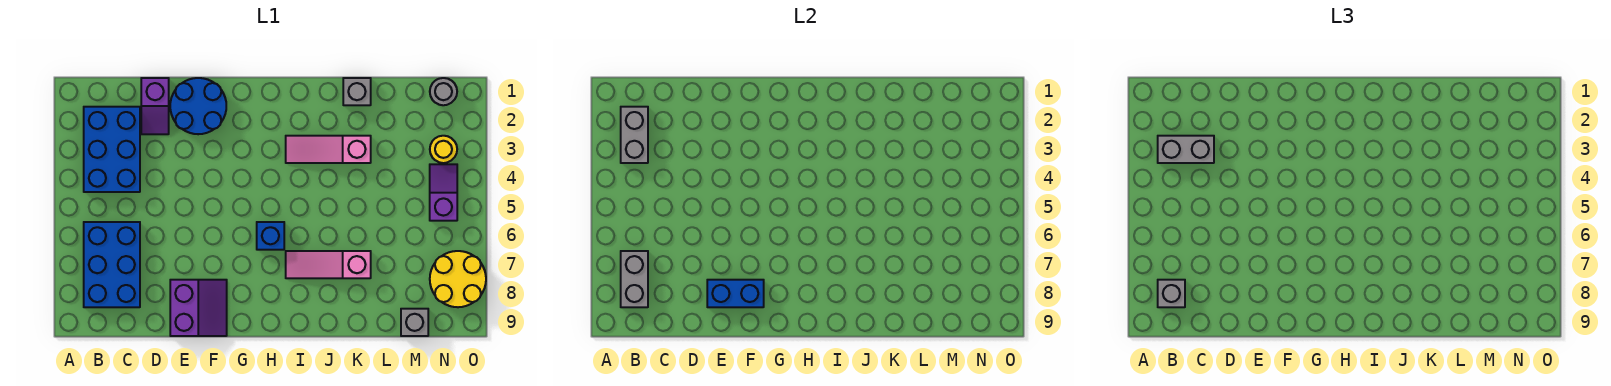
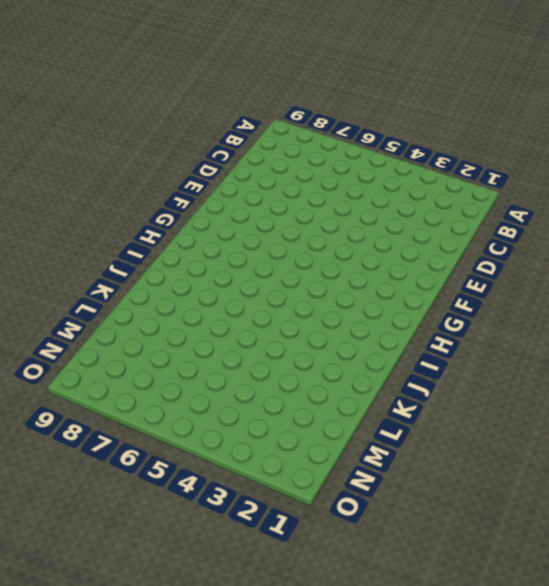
none -> blue 2x3 brick [84,107,140,192]
none -> blue 2x3 brick [84,222,140,307]
none -> purple 1x2 slope [141,78,169,134]

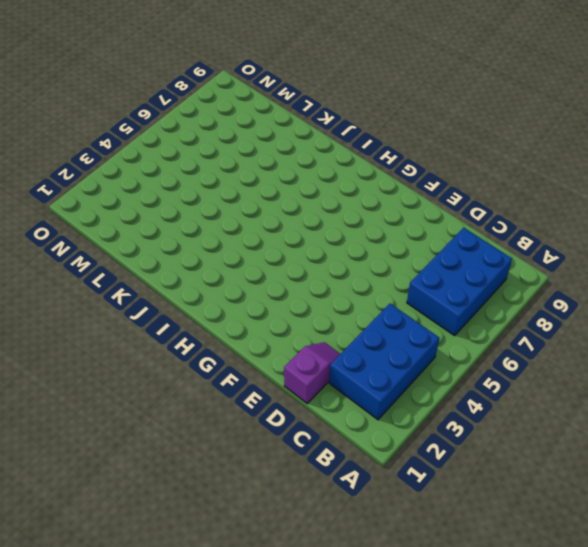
none -> blue 2x2 round brick [170,78,226,134]
none -> purple 2x2 slope [170,280,227,336]
none -> blue 1x1 brick [257,222,284,250]

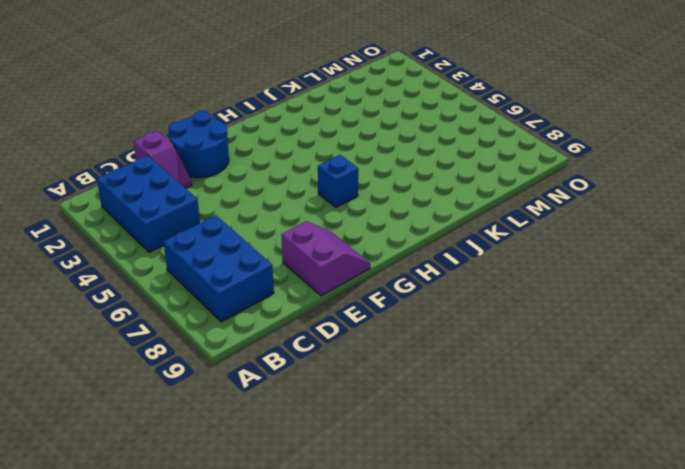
none -> pink 1x3 slope [286,136,371,163]
none -> pink 1x3 slope [286,251,371,278]
none -> grey 1x1 brick [343,78,371,105]

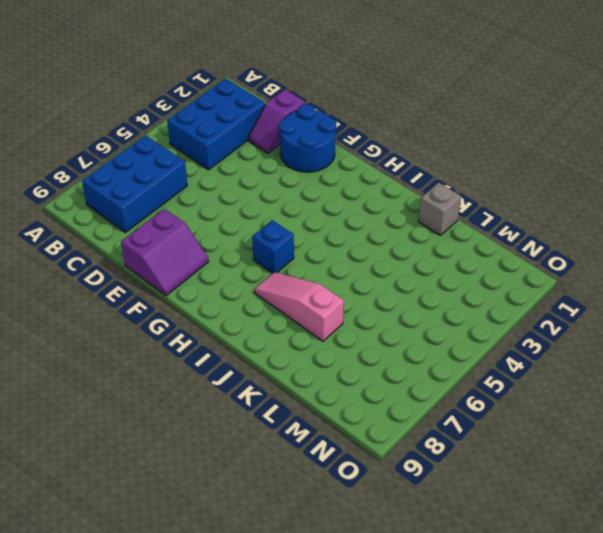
none -> pink 1x3 slope [286,136,371,163]
none -> grey 1x1 brick [401,309,428,336]
none -> grey 1x1 round brick [430,78,457,105]

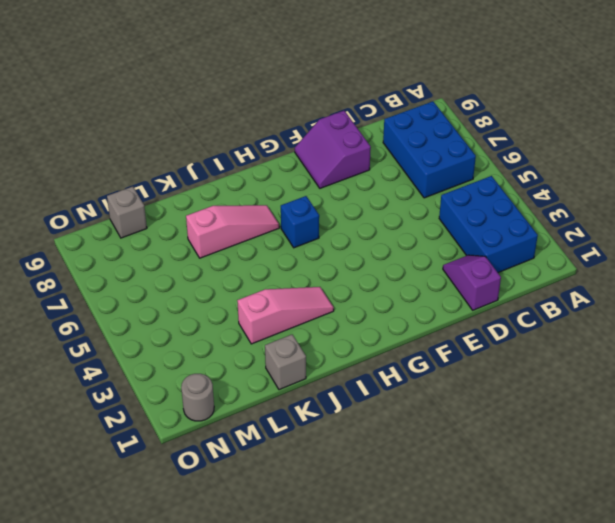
none -> blue 2x2 round brick [170,78,226,134]
none -> yellow 1x1 round brick [430,136,457,163]
none -> purple 1x2 slope [430,164,457,221]

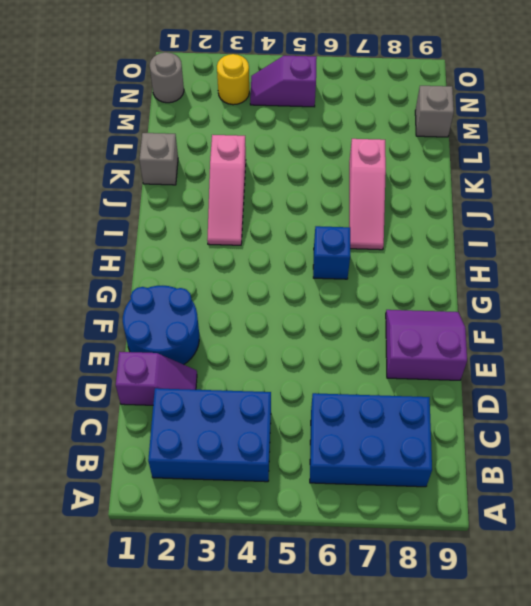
none -> yellow 2x2 round brick [430,251,486,307]
none -> grey 1x2 brick [621,107,648,163]
none -> grey 1x2 brick [621,251,648,307]

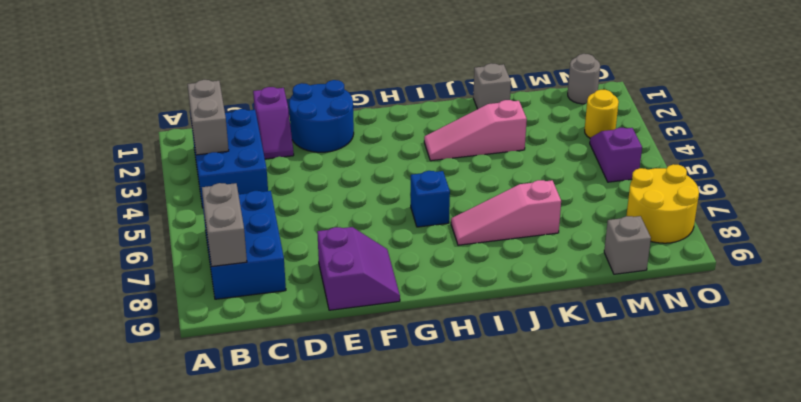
none -> blue 1x2 brick [707,280,764,307]
none -> grey 1x2 brick [1158,136,1214,163]
none -> grey 1x1 brick [1158,280,1185,307]

